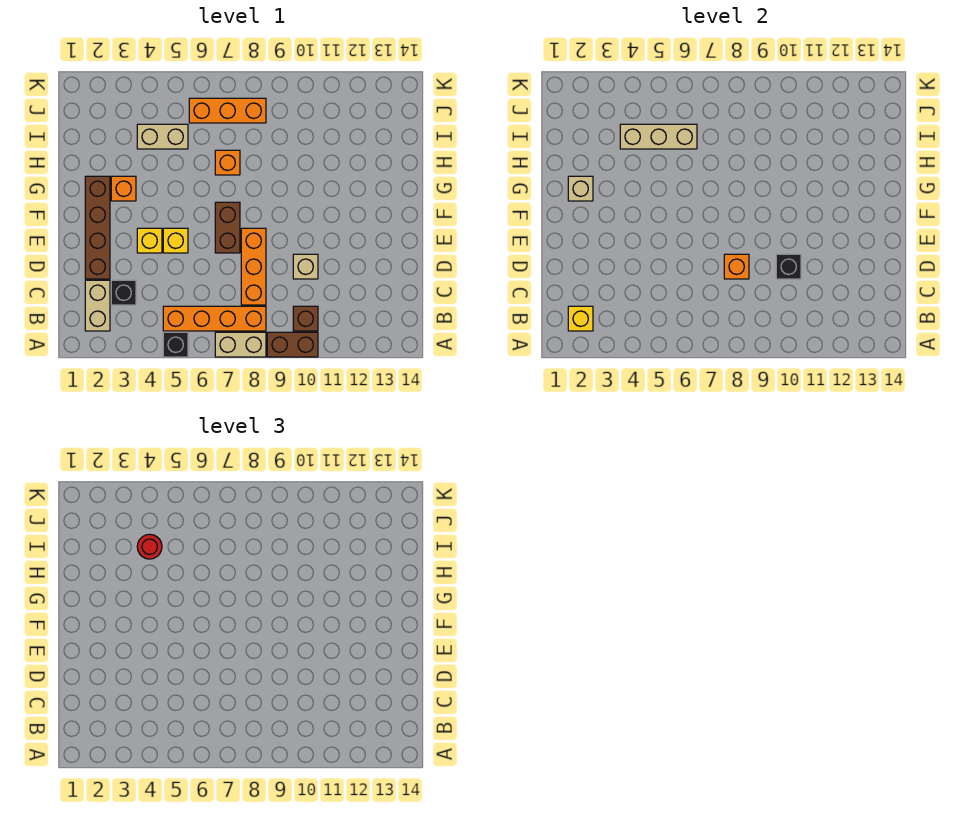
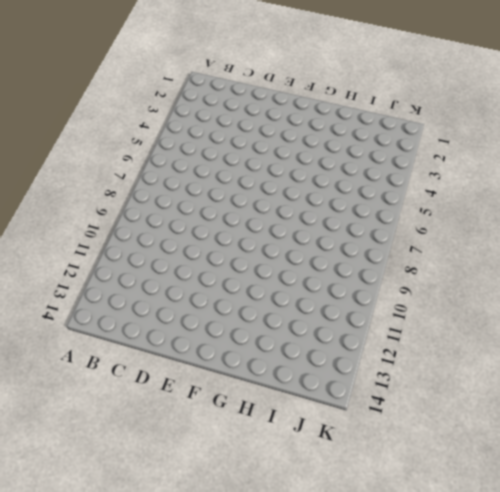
none -> black 1x1 brick [163,332,188,357]
none -> tan 1x2 brick [215,332,266,357]
none -> brown 1x2 brick [267,332,318,357]

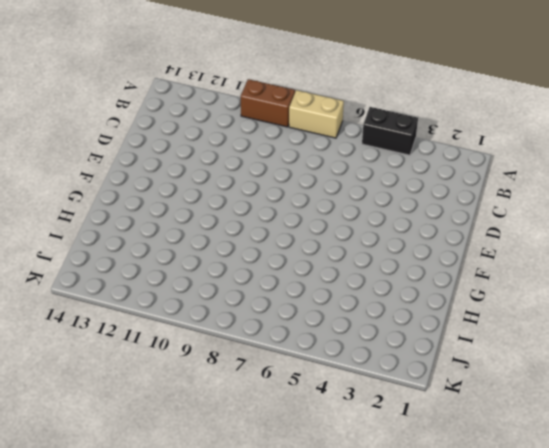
black 1x2 brick [362,107,418,155] -> black 1x1 brick [163,332,188,357]
none -> tan 1x2 brick [85,280,110,331]
none -> orange 1x4 brick [163,306,266,331]
none -> brown 1x1 brick [293,306,318,331]

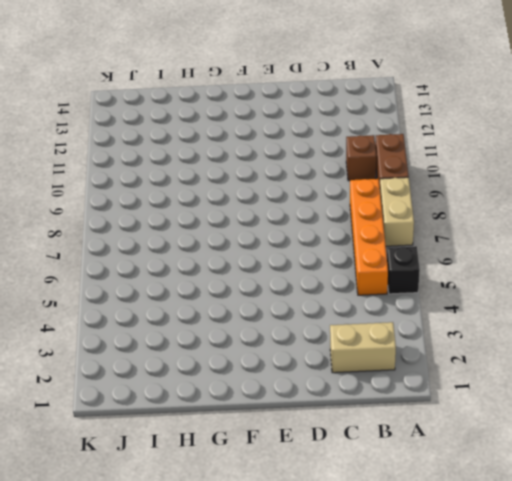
none -> black 1x1 brick [111,280,136,305]
none -> orange 1x3 brick [241,228,266,305]
none -> brown 1x4 brick [85,176,110,279]

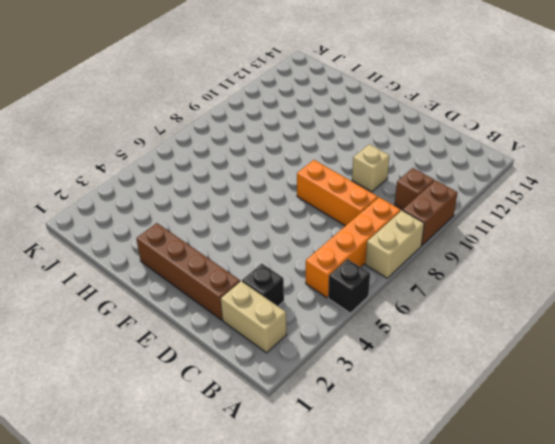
none -> yellow 1x1 brick [137,228,162,253]
none -> yellow 1x1 brick [163,228,188,253]
none -> brown 1x2 brick [215,202,240,253]

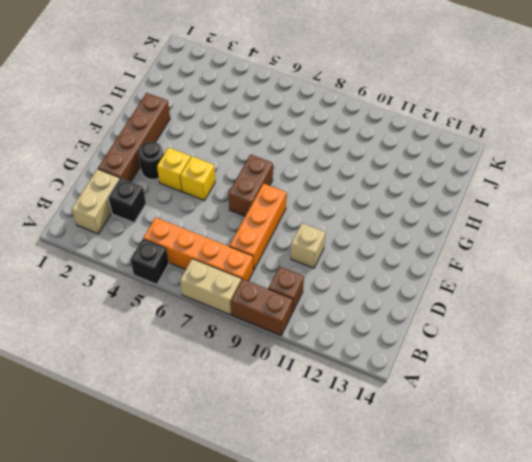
black 1x1 round brick [138,142,163,179] -> none
none -> orange 1x1 brick [111,176,136,201]
none -> orange 1x1 brick [215,150,240,175]
none -> tan 1x2 brick [137,124,188,149]

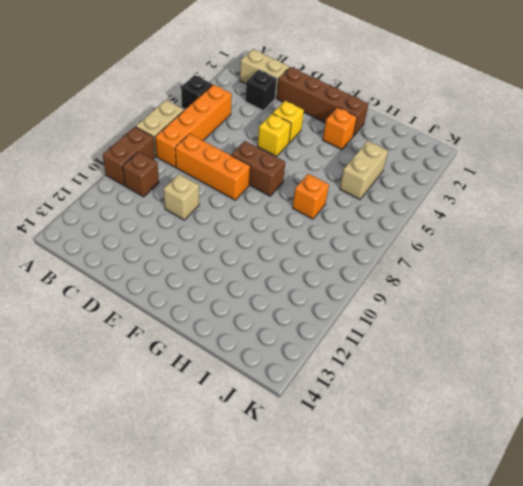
none -> orange 1x3 brick [189,98,266,123]
none -> yellow 1x1 brick [568,306,593,331]
none -> orange 1x1 brick [724,254,749,279]

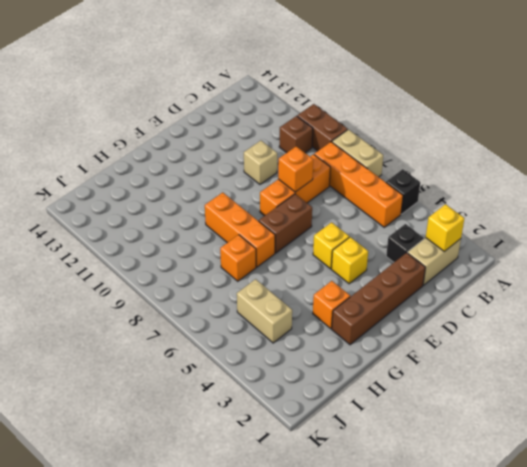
orange 1x3 brick [205,192,275,267] -> orange 1x3 brick moved to [189,98,266,123]
none -> black 1x1 brick [776,254,801,279]
none -> tan 1x1 brick [568,176,593,201]
none -> tan 1x3 brick [620,124,697,149]

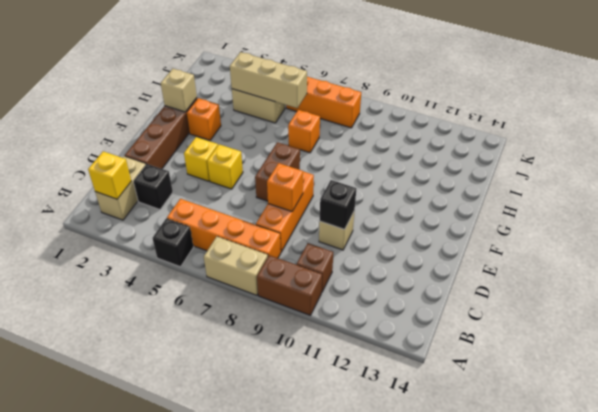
none -> red 1x1 round brick [137,534,162,559]

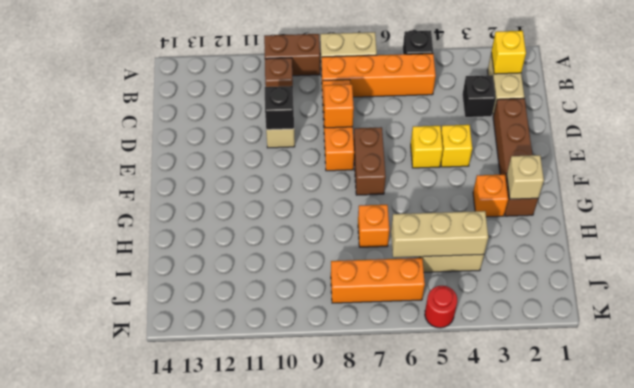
red 1x1 round brick [425,286,457,328] -> red 1x1 round brick moved to [137,534,162,559]

